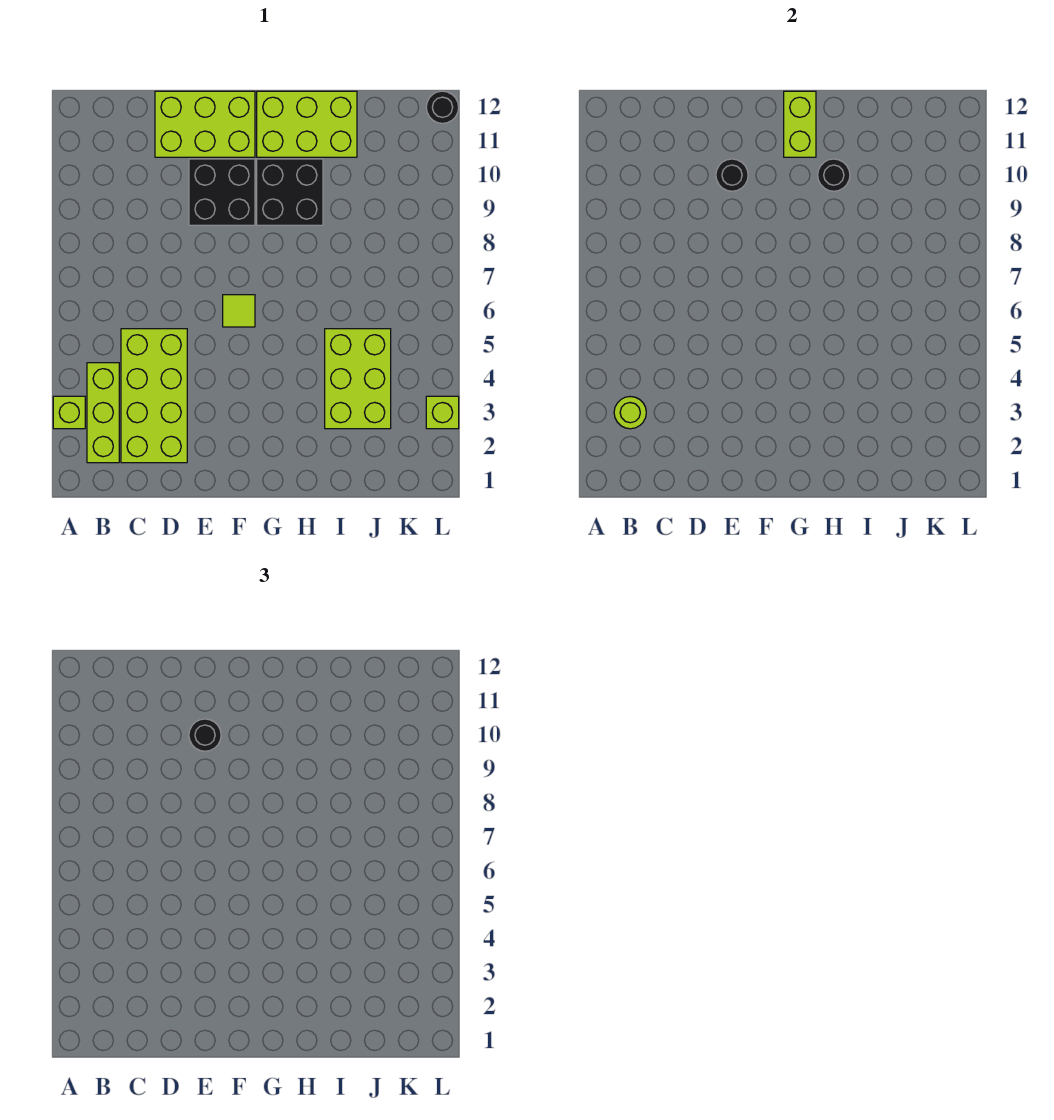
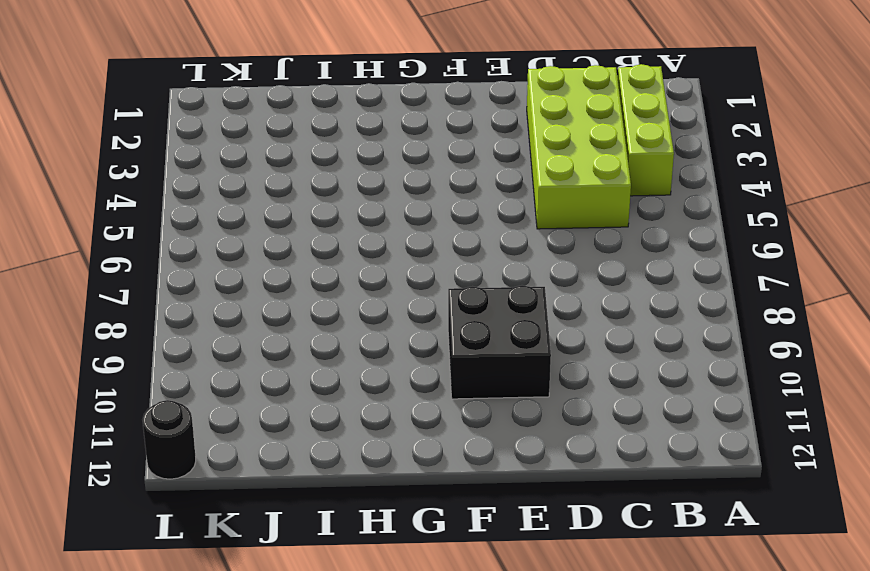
none -> lime 1x1 brick [53,396,85,429]
none -> lime 2x3 brick [155,91,255,157]
none -> lime 1x1 tile [223,295,255,327]

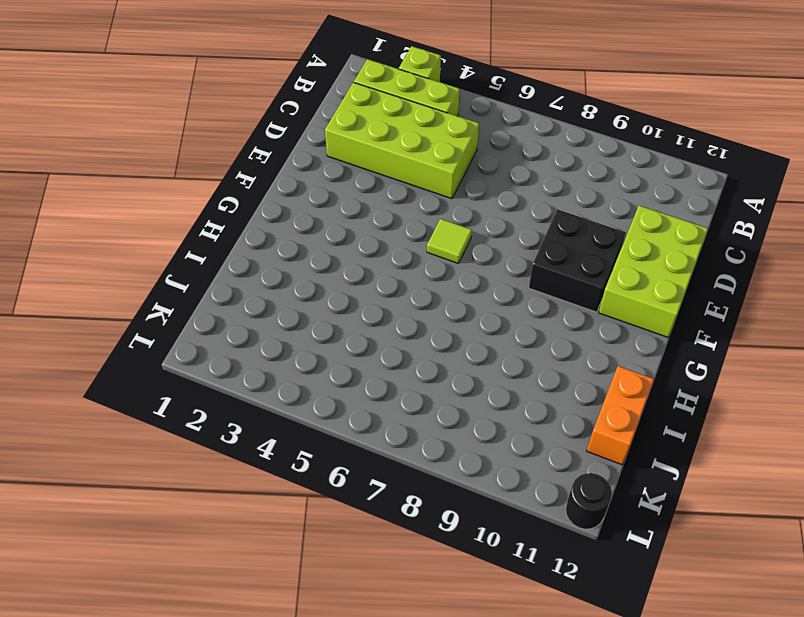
orange 1x2 brick [587,366,654,465] -> lime 2x3 brick [257,91,357,157]
none -> black 2x2 brick [257,159,323,225]
none -> lime 2x3 brick [325,329,391,429]
none -> lime 1x1 brick [426,396,459,429]

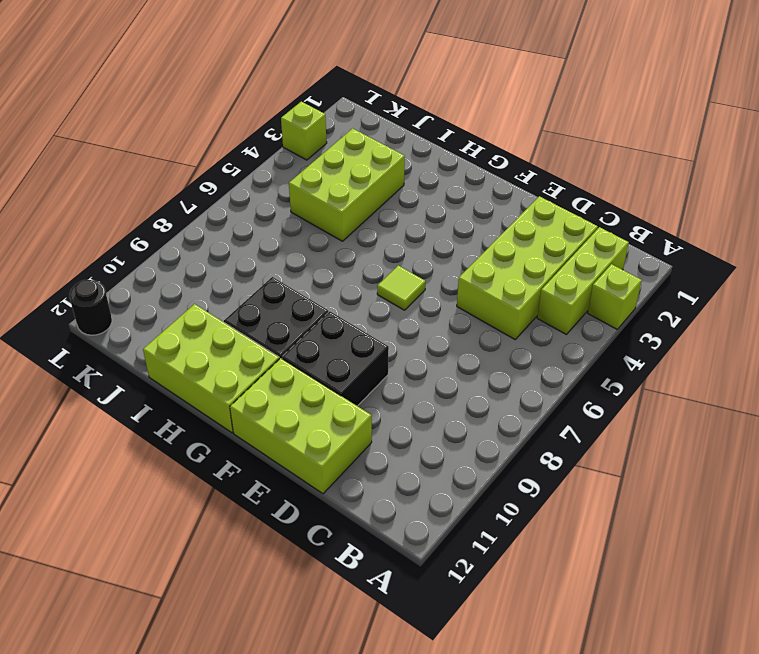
none -> lime 1x1 round brick [614,397,646,429]
none -> black 1x1 round brick [716,159,748,191]
none -> lime 1x2 brick [784,91,816,157]

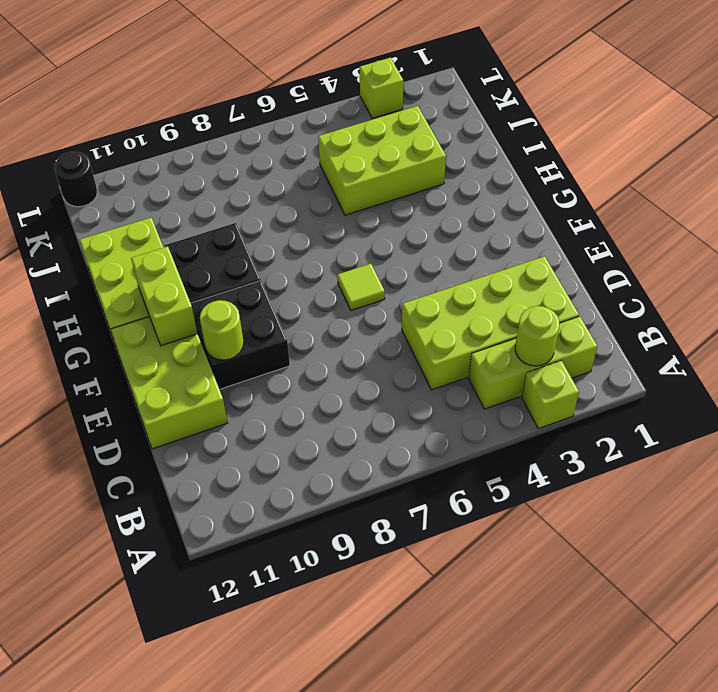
lime 1x1 round brick [200,300,244,360] -> black 1x1 round brick [716,159,748,191]
lime 1x2 brick [131,246,197,346] -> lime 1x2 brick turned to [784,91,816,157]
none -> black 1x1 round brick [818,159,850,191]
none -> black 1x1 round brick [189,719,221,751]

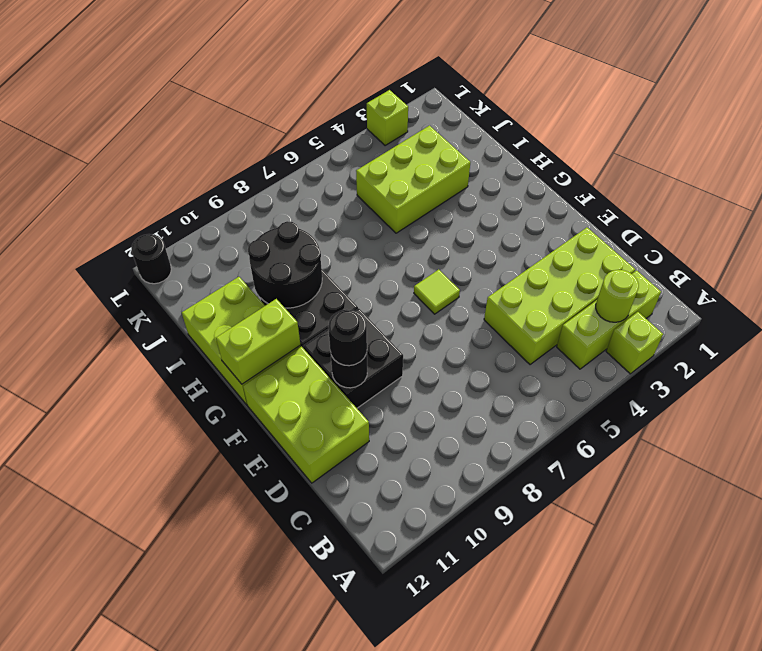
black 2x2 round brick [248,221,322,308] -> black 1x1 round brick [818,159,850,191]

